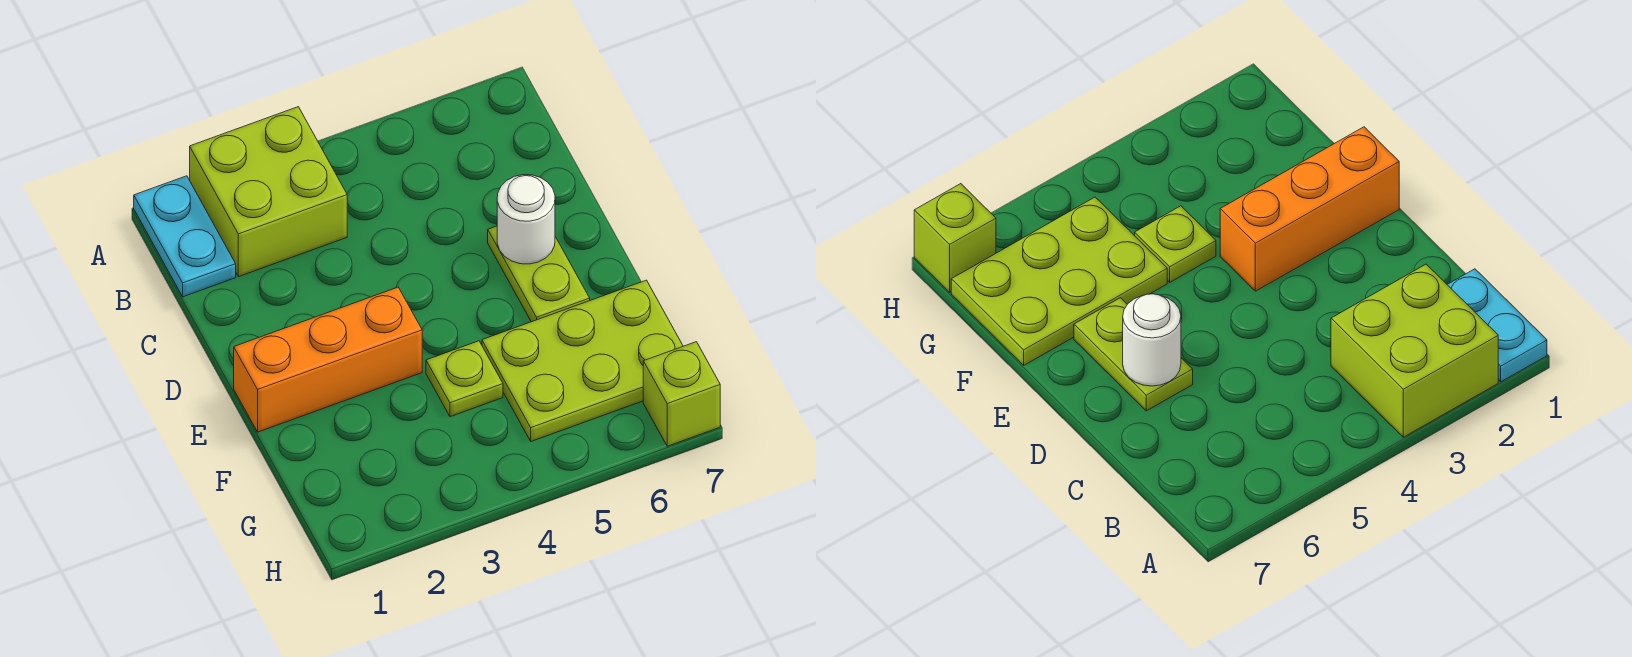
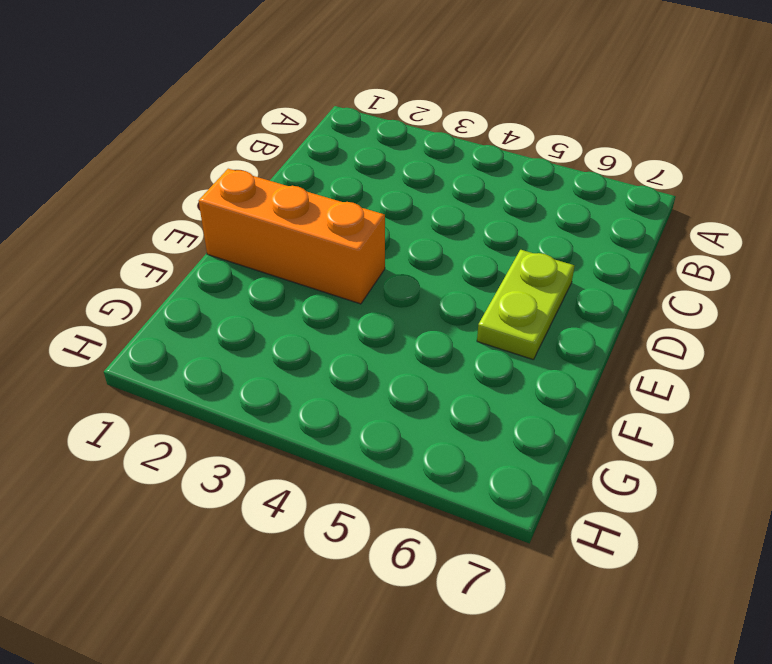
none -> cyan 1x2 plate [134,176,236,297]
none -> lime 2x2 brick [190,107,347,277]

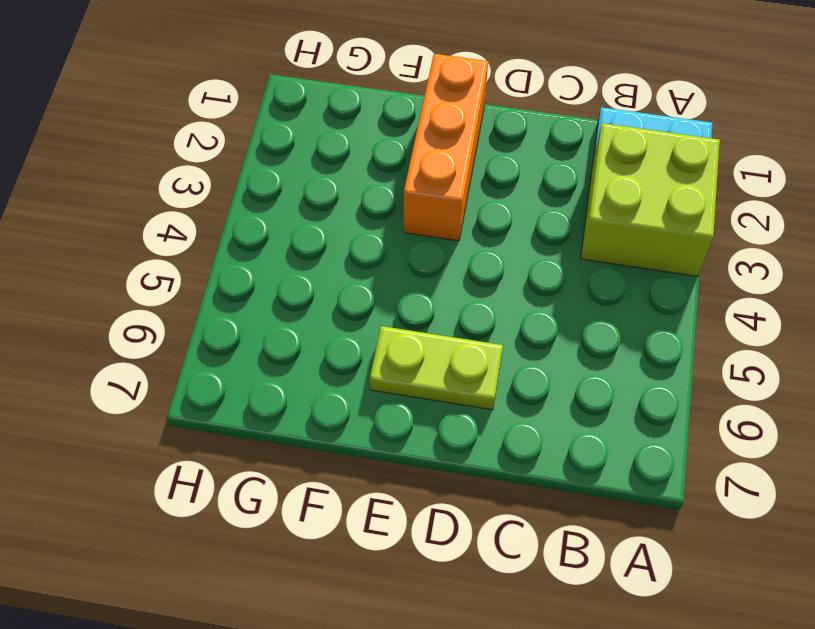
none -> lime 1x1 plate [426,341,503,417]
none -> lime 2x3 plate [482,280,683,441]

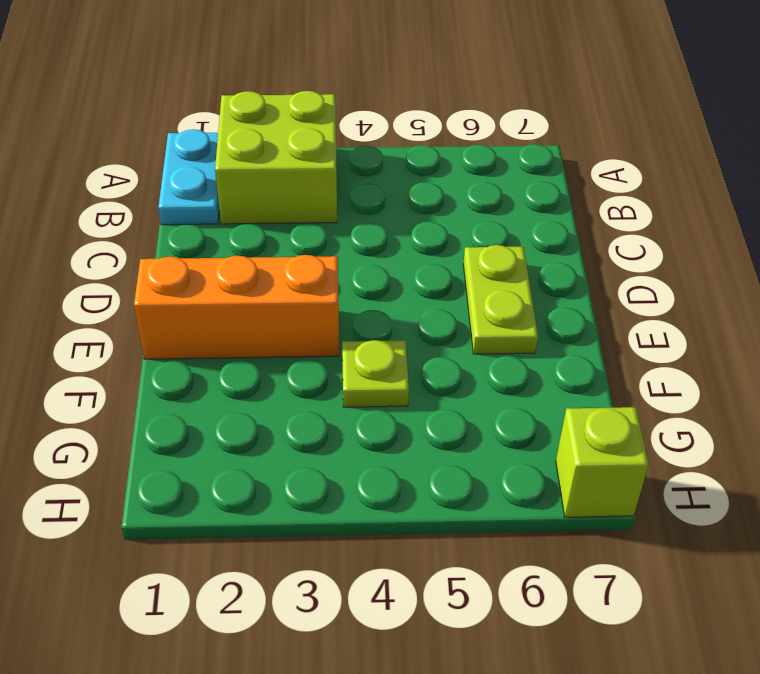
none -> lime 2x3 plate [482,280,683,441]
none -> white 1x1 round brick [497,175,555,264]

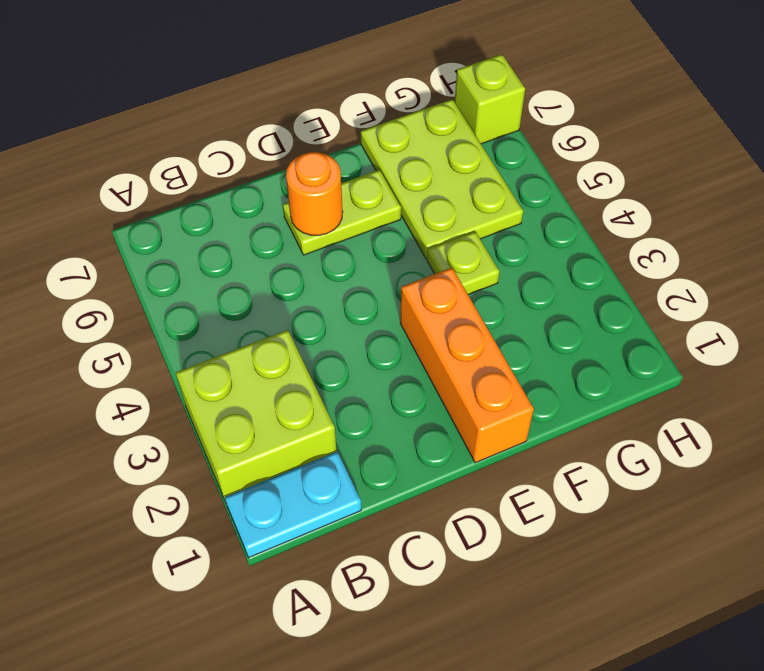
orange 1x1 round brick [286,152,343,235] -> white 1x1 round brick [497,175,555,264]

